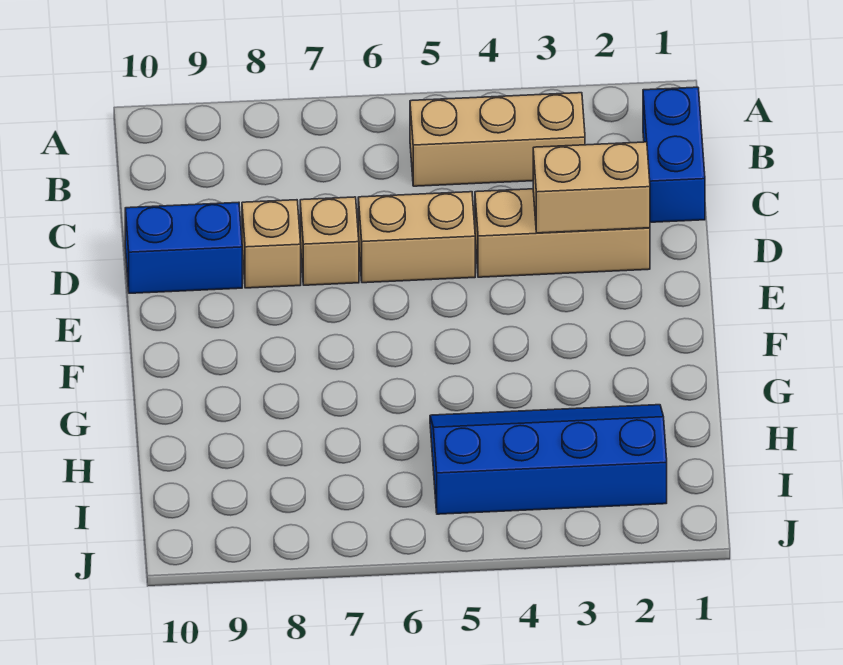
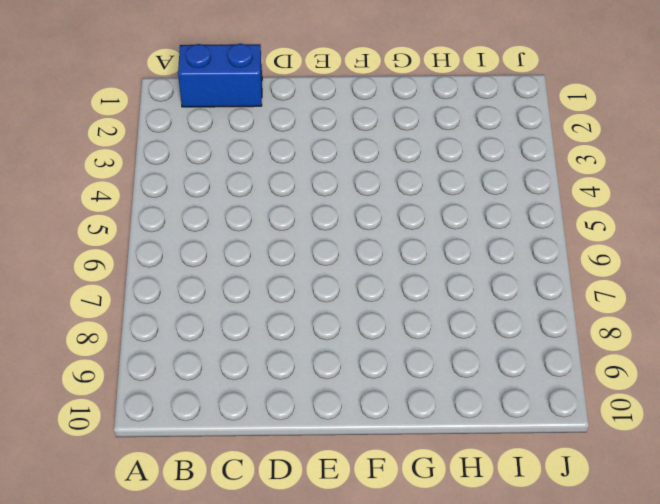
none -> tan 1x3 brick [410,93,585,186]
none -> tan 1x3 brick [475,189,650,277]

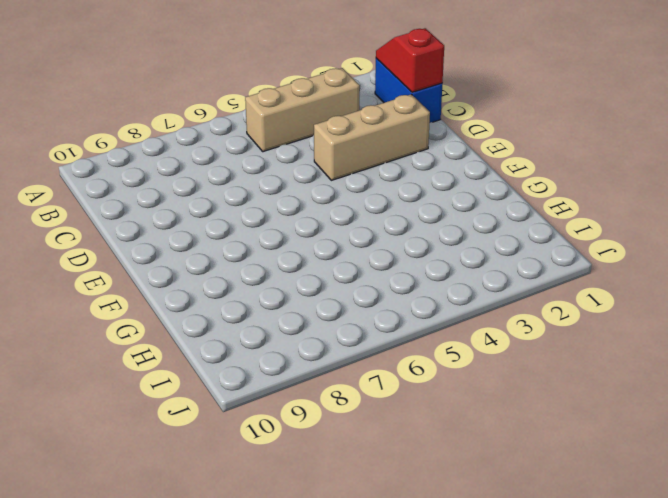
red 1x2 slope [376,28,444,92] -> none
none -> tan 1x2 brick [358,192,475,283]
none -> tan 1x1 brick [300,197,359,285]

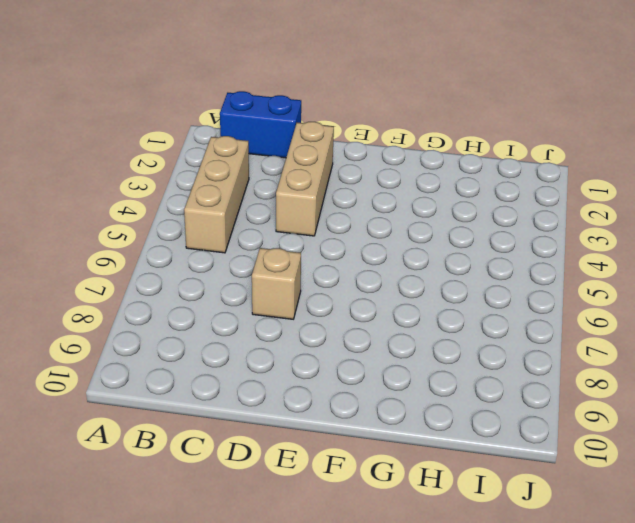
none -> tan 1x2 brick [358,192,475,283]
none -> tan 1x1 brick [242,200,301,288]

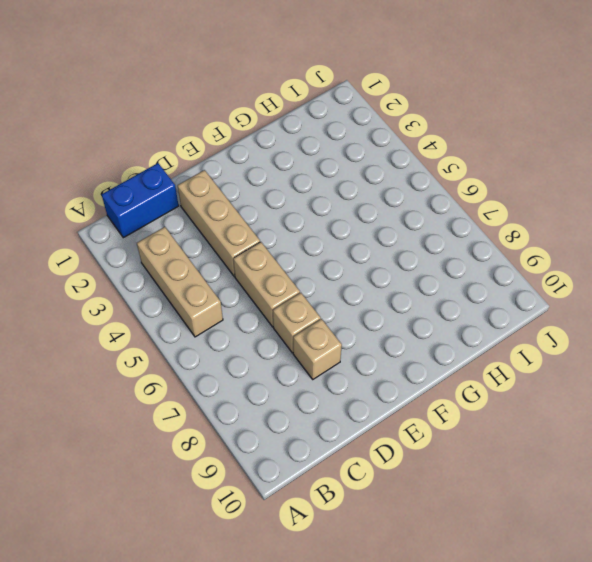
none -> blue 1x2 brick [125,202,242,293]
none -> blue 2x4 slope [430,405,667,514]

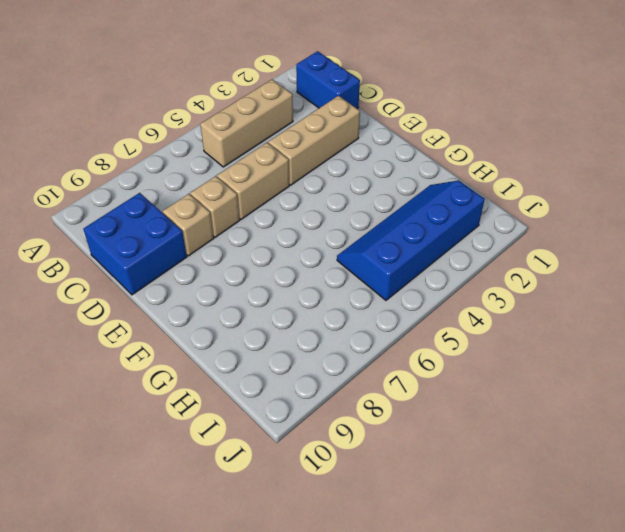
blue 2x2 brick [83,193,187,295] -> blue 1x2 brick [125,202,242,293]
none -> tan 1x2 brick [533,142,650,233]

